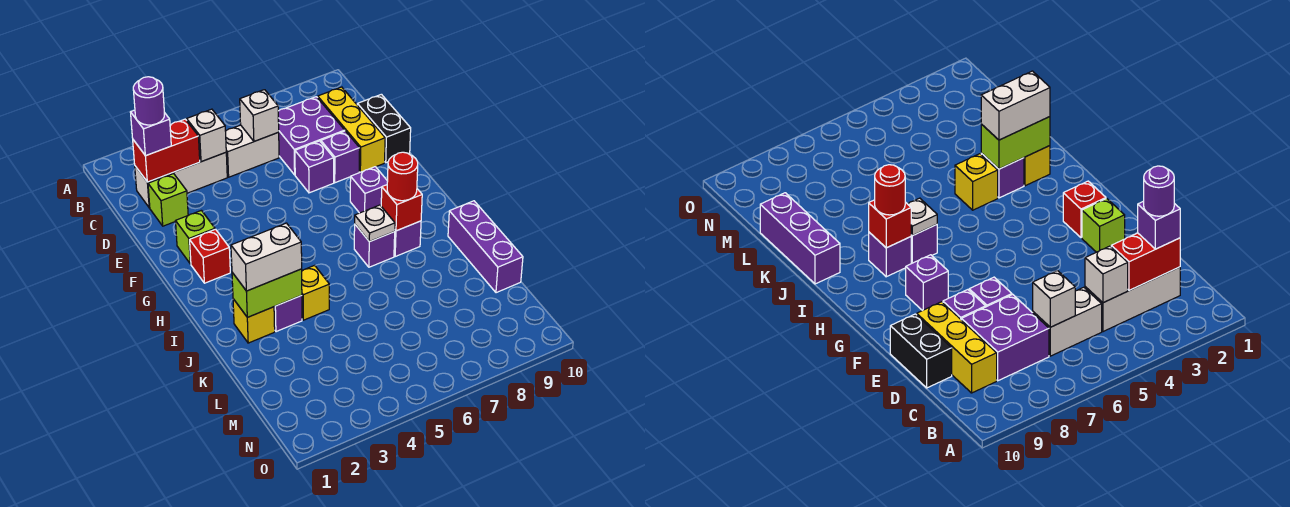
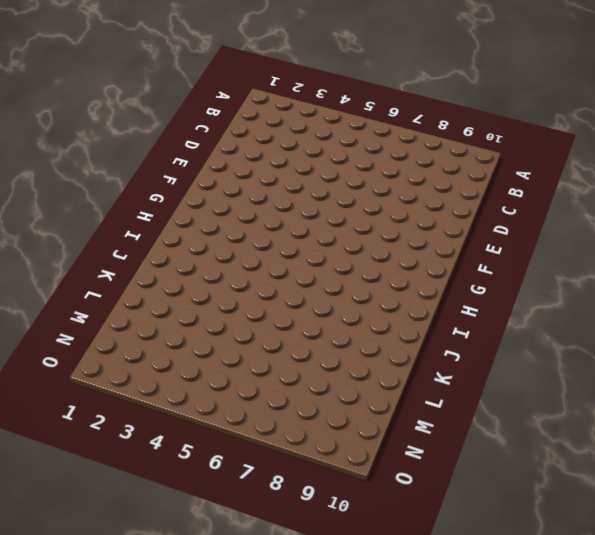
none -> white 1x3 brick [135,153,227,208]
none -> white 1x2 brick [226,125,279,177]
none -> purple 2x2 brick [278,97,345,175]

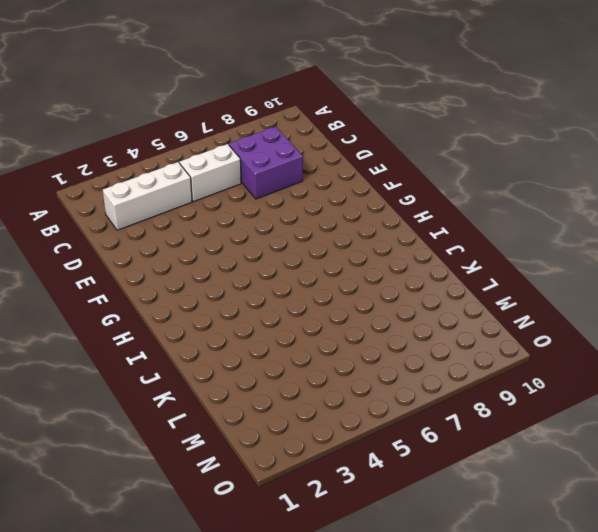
none -> yellow 1x3 brick [318,87,385,172]
none -> lime 1x1 brick [148,174,188,226]
none -> black 1x2 brick [357,94,411,163]

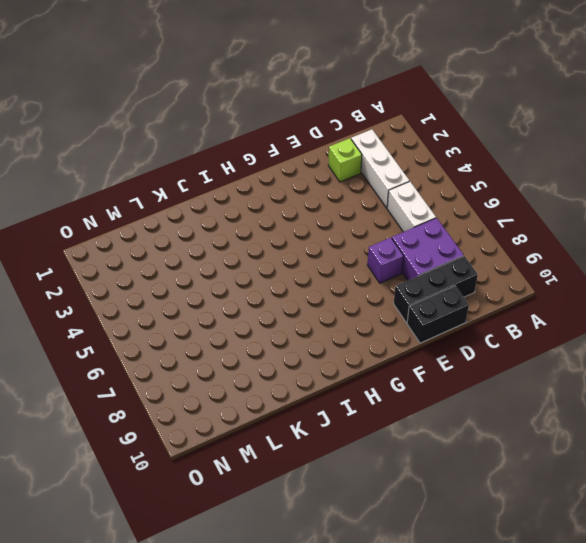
black 1x3 brick [394,256,478,323] -> yellow 1x3 brick [318,87,385,172]
none -> purple 1x1 brick [321,131,360,183]
none -> lime 1x1 brick [176,210,215,264]
none -> red 1x1 brick [190,229,230,283]

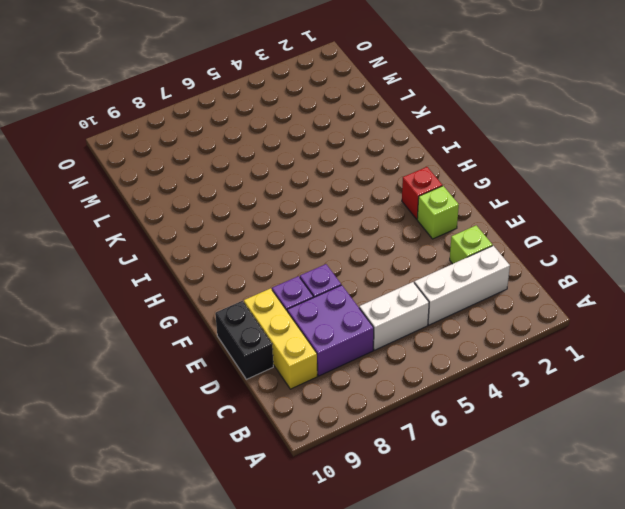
none -> purple 1x1 brick [350,167,388,213]
none -> purple 1x1 brick [354,225,395,267]
none -> purple 1x1 brick [394,221,421,256]

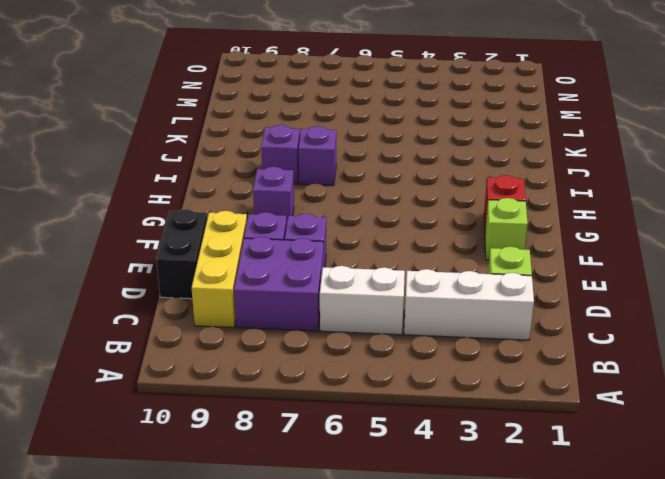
none -> yellow 1x1 brick [233,299,275,343]
none -> purple 1x1 brick [274,295,302,332]
none -> yellow 1x1 brick [302,265,329,320]

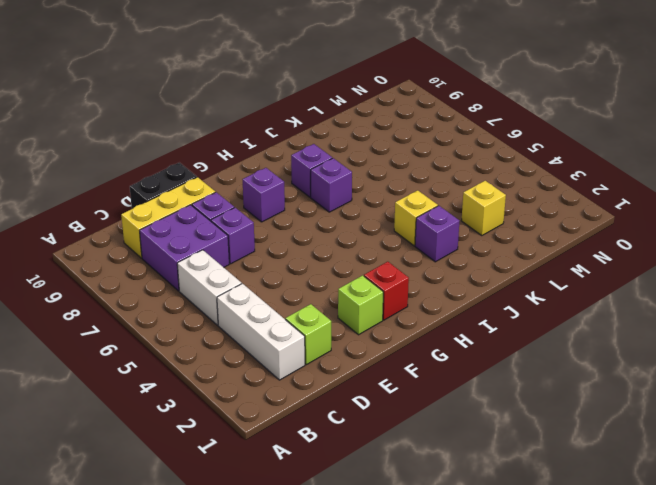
yellow 1x1 brick [462,181,506,236] -> yellow 1x1 brick moved to [233,299,275,343]
none -> purple 1x3 brick [448,201,523,293]
none -> red 1x2 brick [133,119,200,182]
none -> white 1x1 brick [187,109,226,162]

